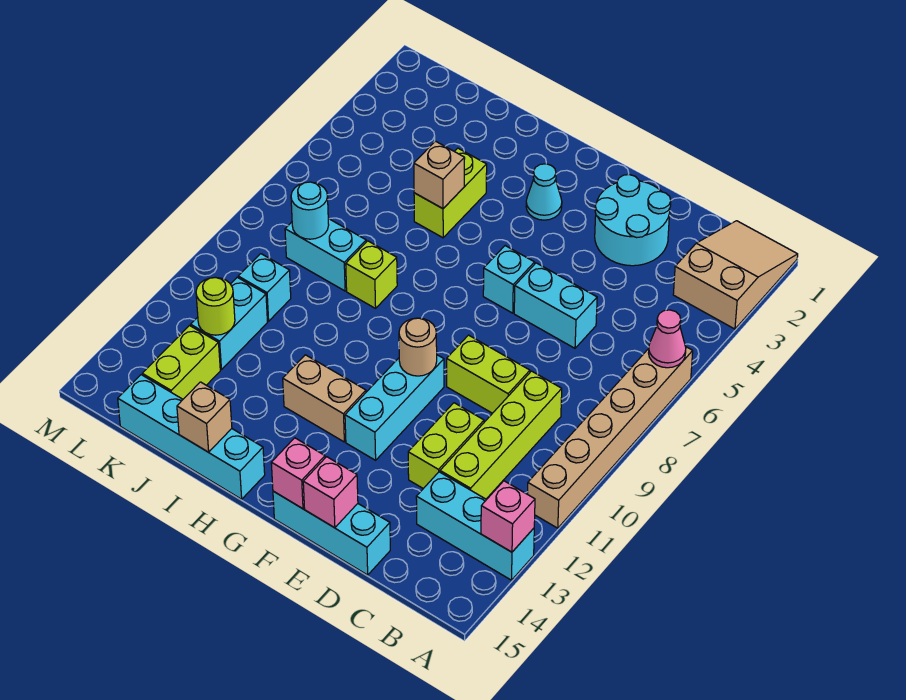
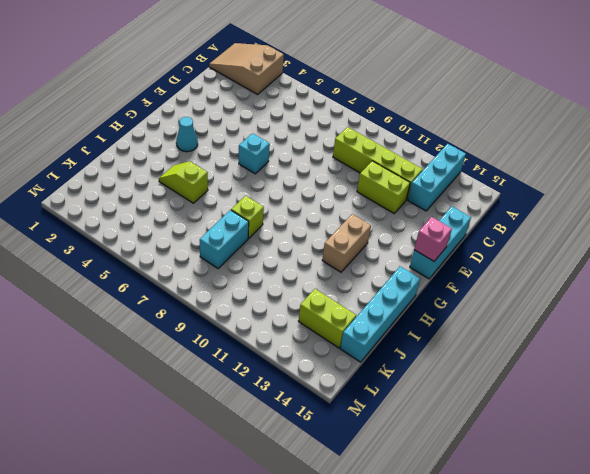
lime 1x2 slope [159,161,208,203] -> lime 1x2 brick [414,148,487,238]
none -> tan 1x6 brick [528,346,693,528]
none -> cyan 2x2 round brick [595,174,671,266]
none -> cyan 1x2 brick [514,263,597,348]

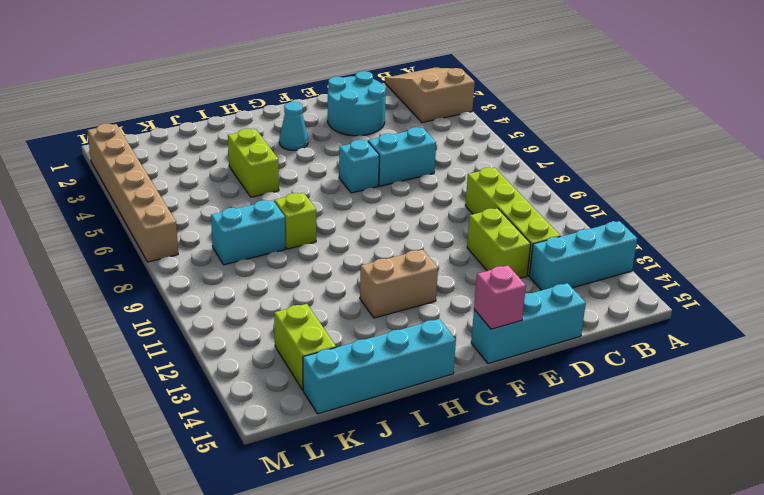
tan 1x6 brick [88,124,178,262] -> tan 1x6 brick moved to [528,346,693,528]
none -> lime 1x2 brick [447,335,530,413]
none -> cyan 1x3 brick [345,355,444,460]
none -> cyan 1x1 brick [238,254,291,321]

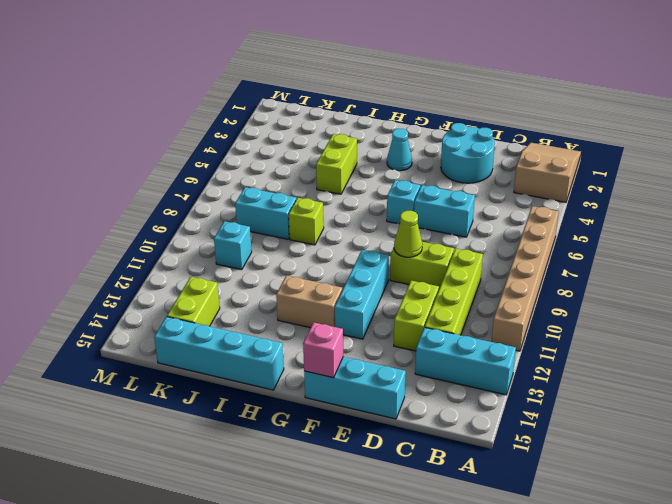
lime 1x1 cone [394,211,422,257] -> none
none -> cyan 1x2 brick [191,277,268,370]
none -> pink 1x1 cone [649,310,686,368]
none -> pink 1x1 brick [481,481,535,552]

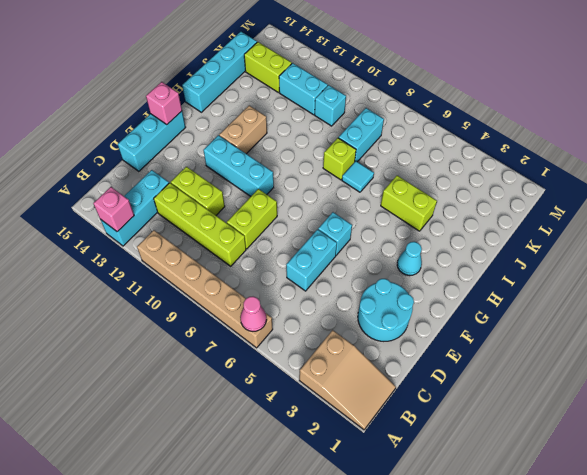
cyan 1x1 tile [342,161,374,192] -> none
none -> pink 1x1 brick [303,457,358,528]
none -> tan 1x1 round brick [399,318,437,376]
none -> tan 1x1 brick [414,141,465,209]

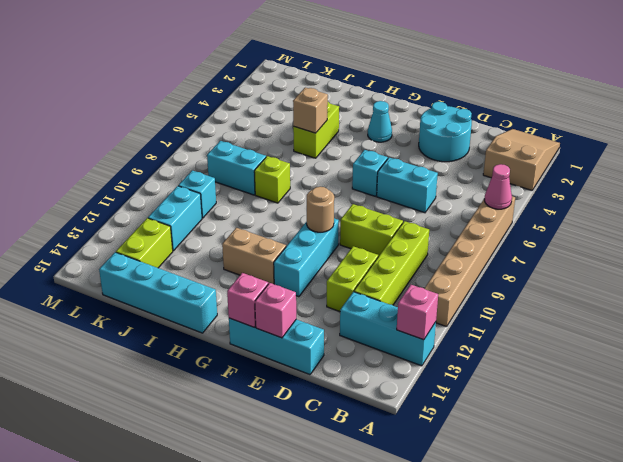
none -> tan 1x1 brick [177,382,232,452]
none -> cyan 1x1 round brick [291,182,329,239]
none -> lime 1x1 round brick [196,277,235,335]

